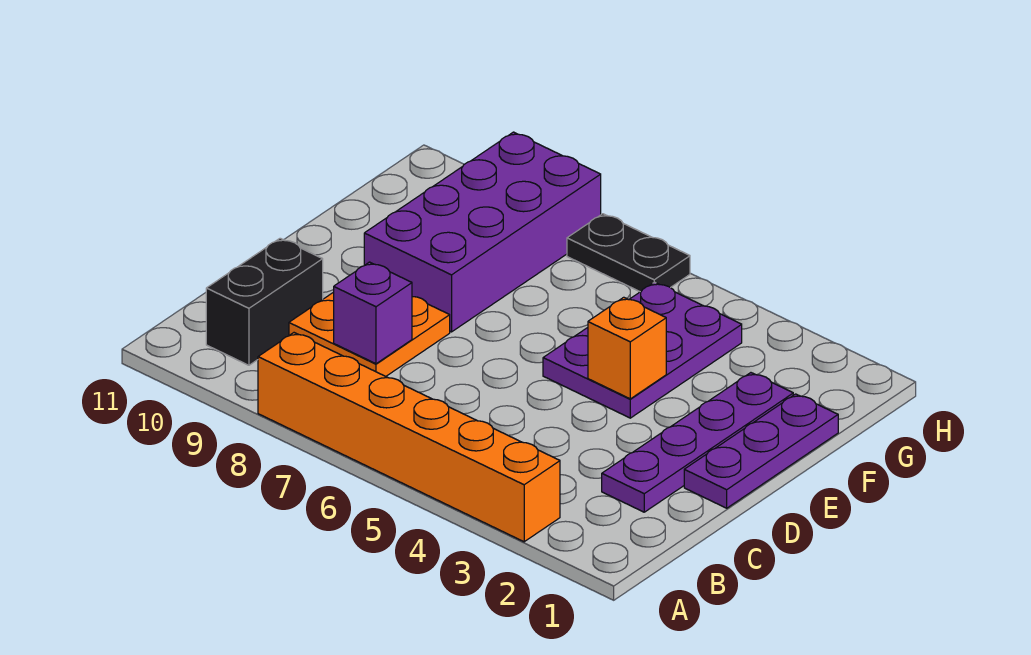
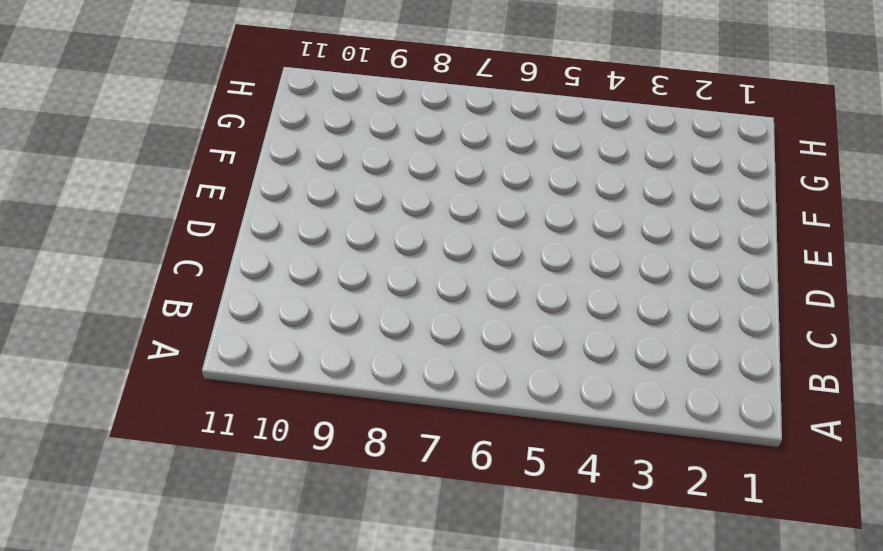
none -> orange 1x6 brick [258,333,560,542]
none -> black 1x2 brick [206,238,323,365]

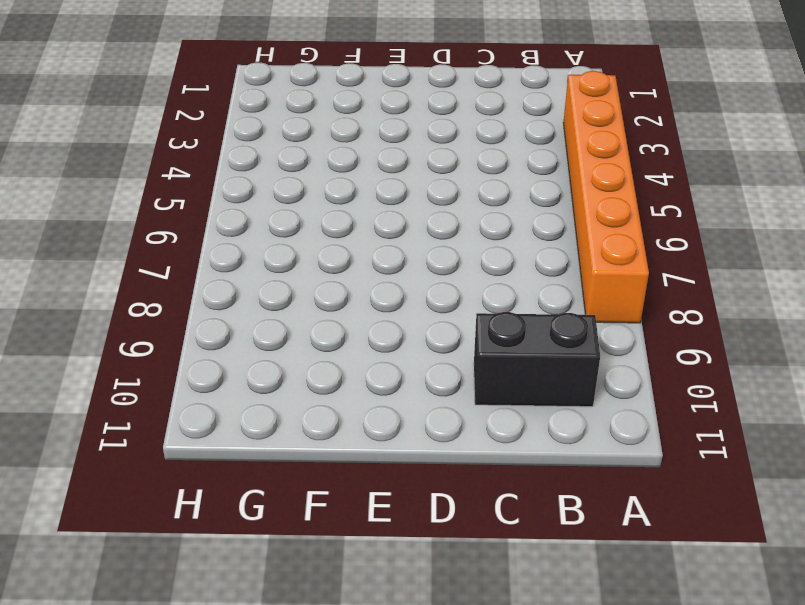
none -> purple 1x4 plate [602,373,793,512]
none -> orange 2x2 plate [289,292,450,376]

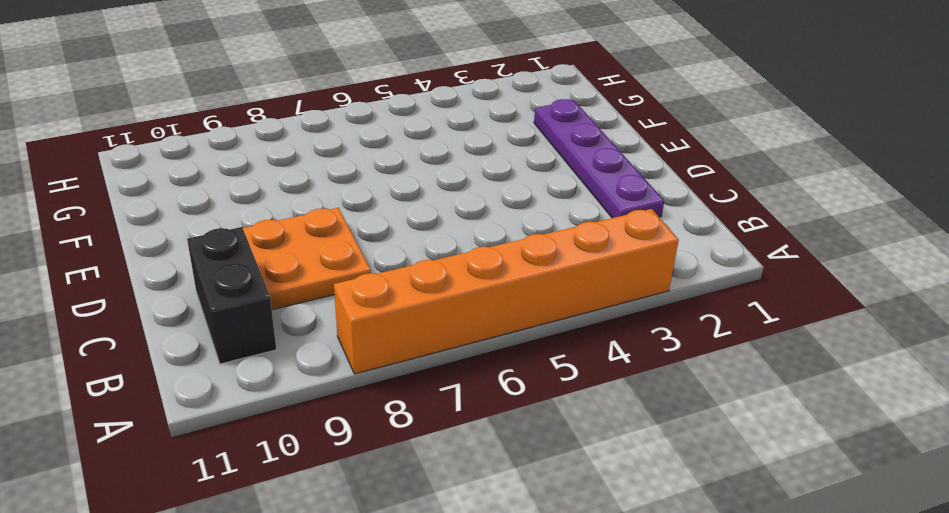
none -> purple 1x3 plate [684,394,838,508]
none -> purple 2x3 plate [543,282,742,418]

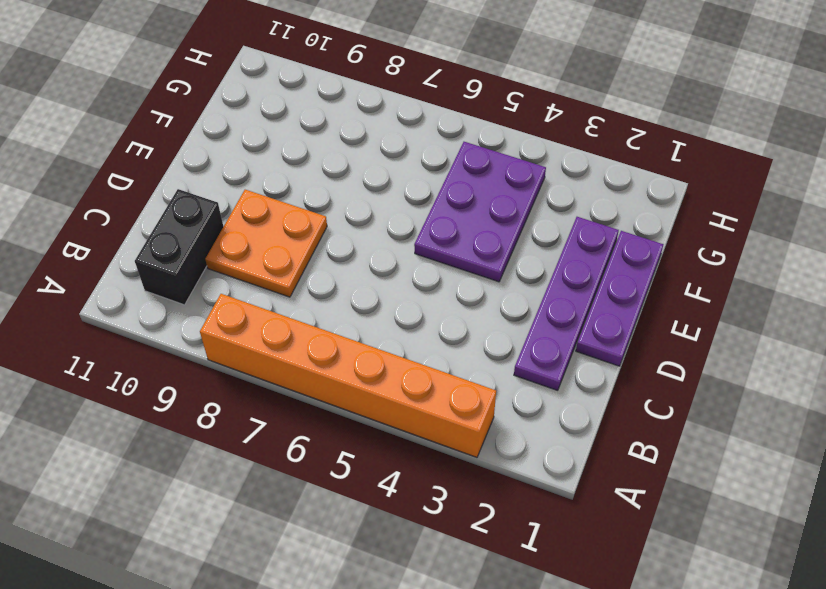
none -> purple 2x4 brick [364,132,601,332]
none -> black 1x2 plate [567,214,690,292]

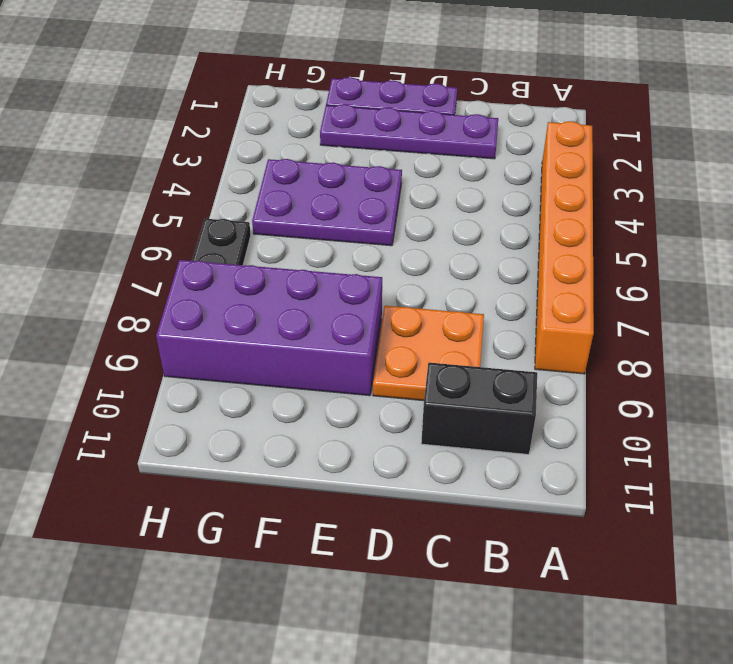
none -> purple 1x1 brick [334,262,412,364]
none -> orange 1x1 brick [588,297,666,399]

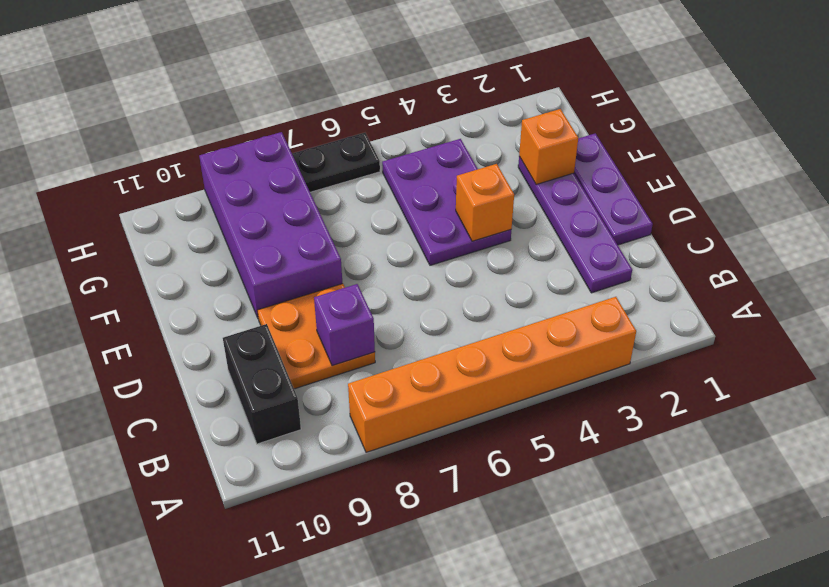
orange 1x1 brick [519,109,578,185] -> none

